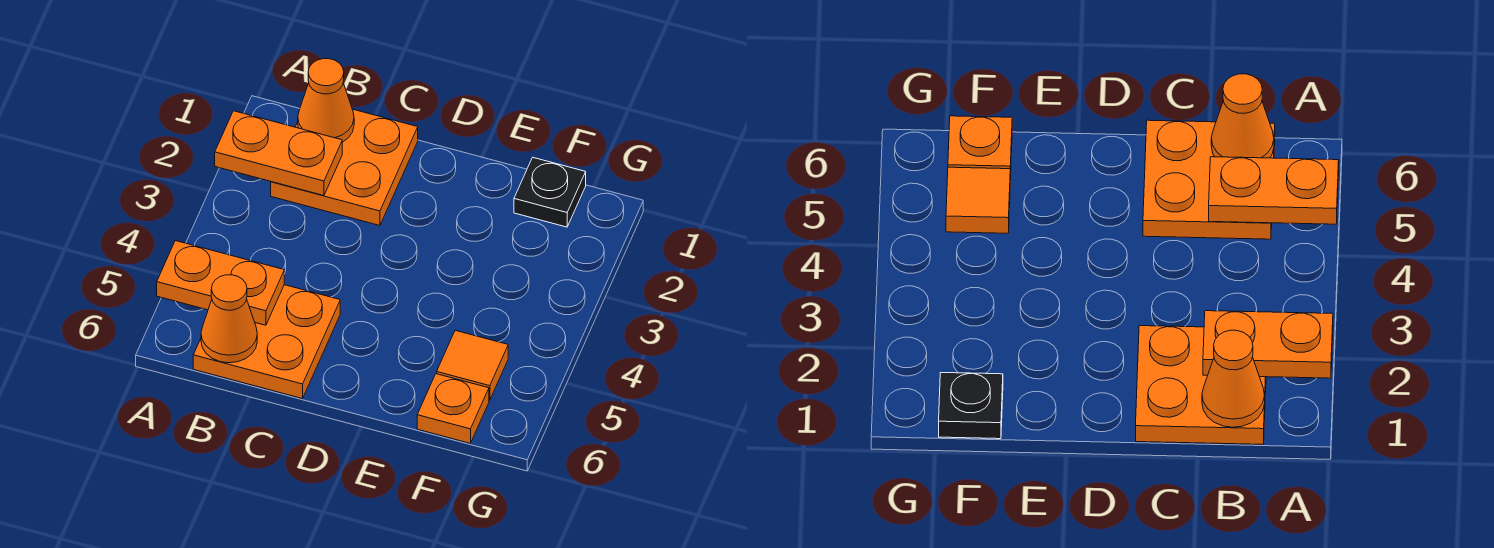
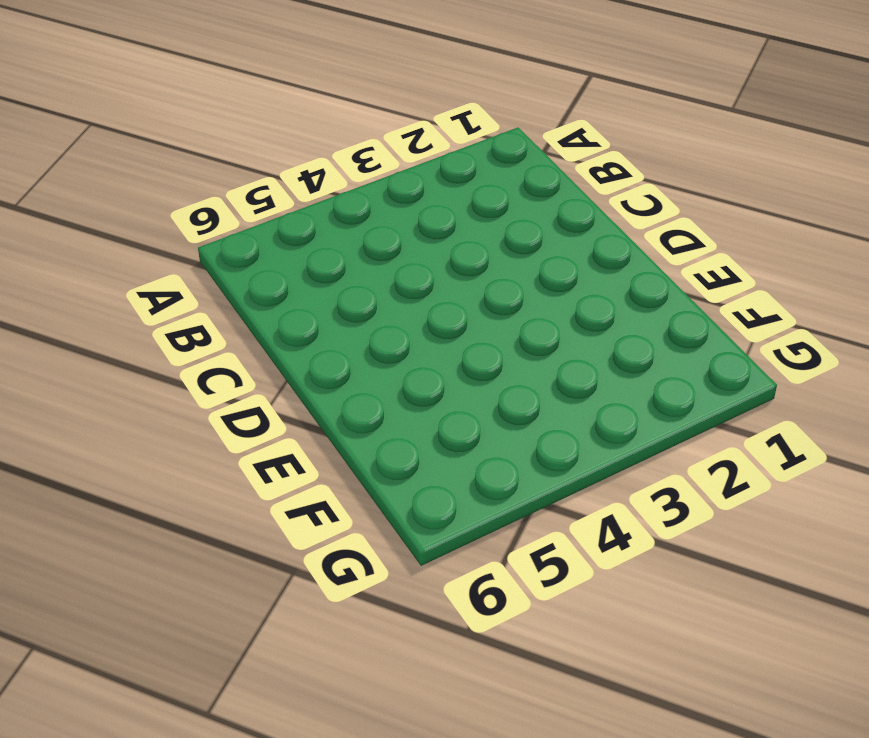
none -> orange 2x2 plate [271,109,418,226]
none -> orange 2x2 plate [193,285,340,399]

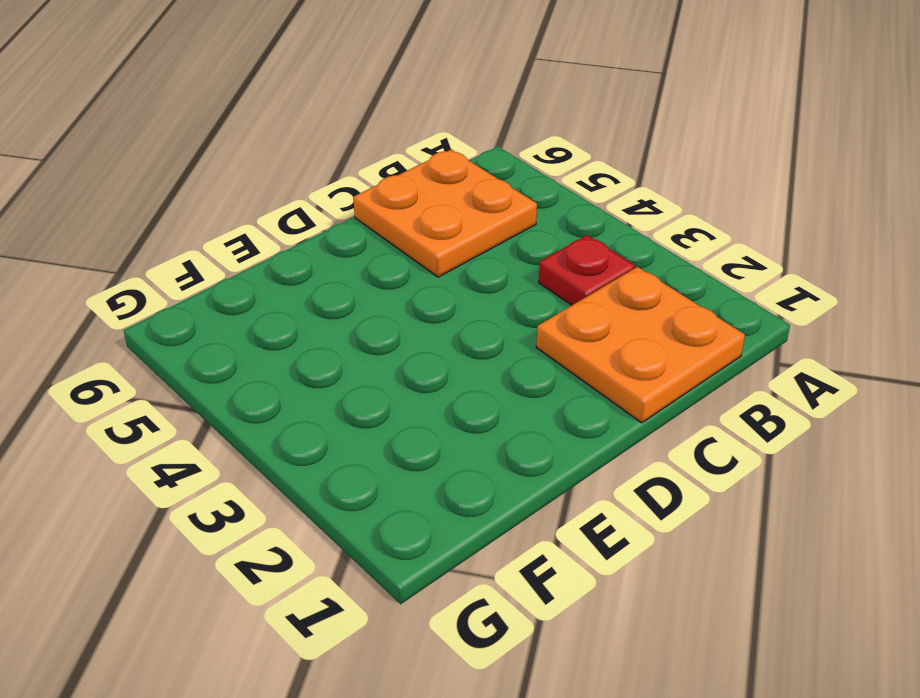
red 1x1 plate [539,235,635,305] -> none
none -> black 1x1 plate [514,158,586,227]
none -> orange 1x1 tile [437,330,508,400]

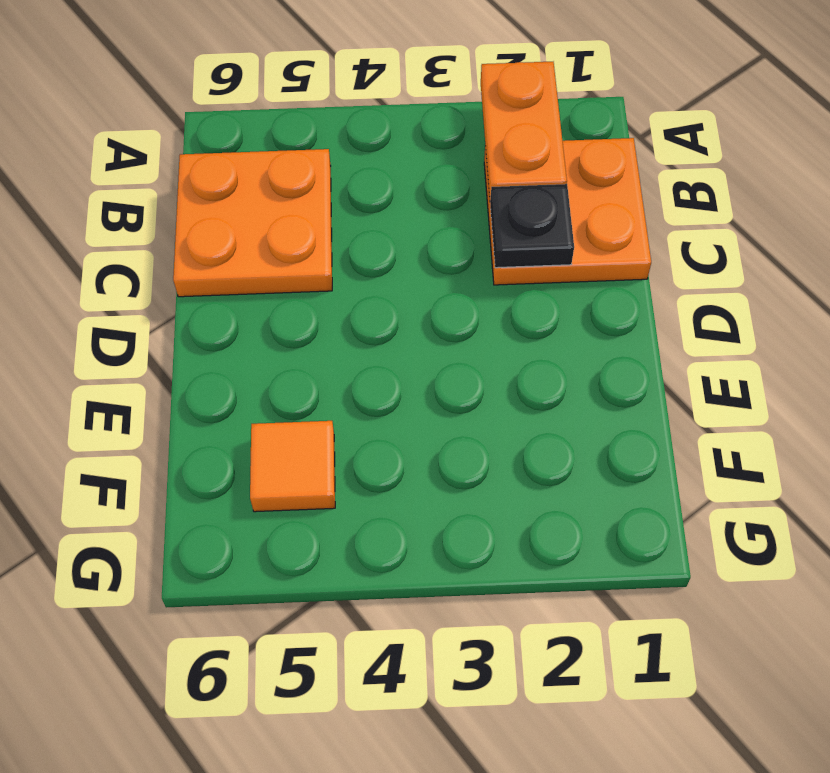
black 1x1 plate [490,184,574,268] -> black 1x1 plate moved to [514,158,586,227]
none -> orange 1x1 plate [417,374,489,443]
none -> orange 1x2 plate [157,241,284,325]

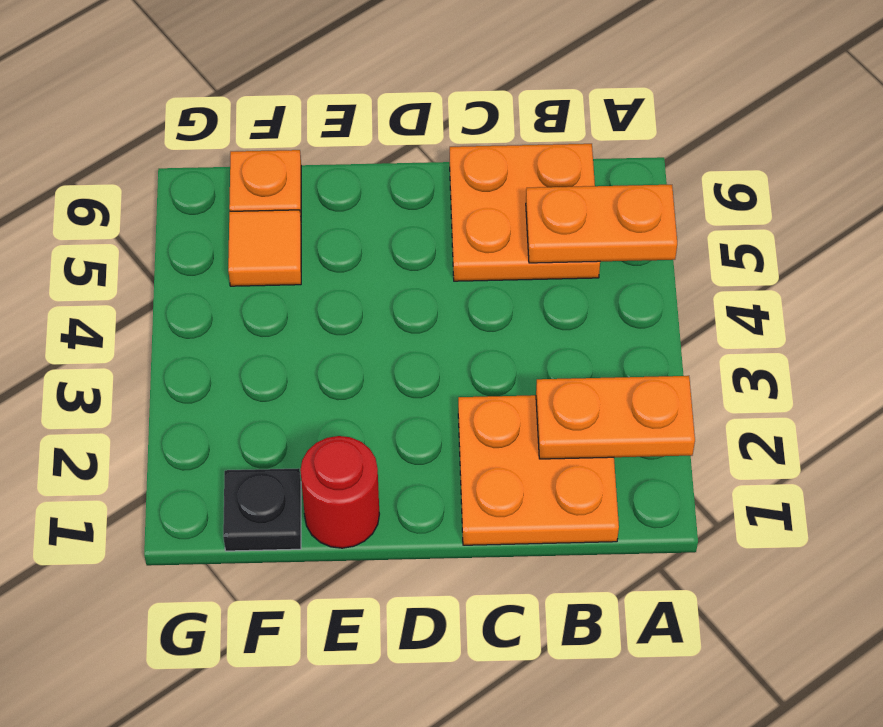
red 1x1 round brick [300,436,379,548] -> none
none -> orange 1x1 cone [298,59,354,142]
none -> orange 1x1 cone [201,275,257,363]

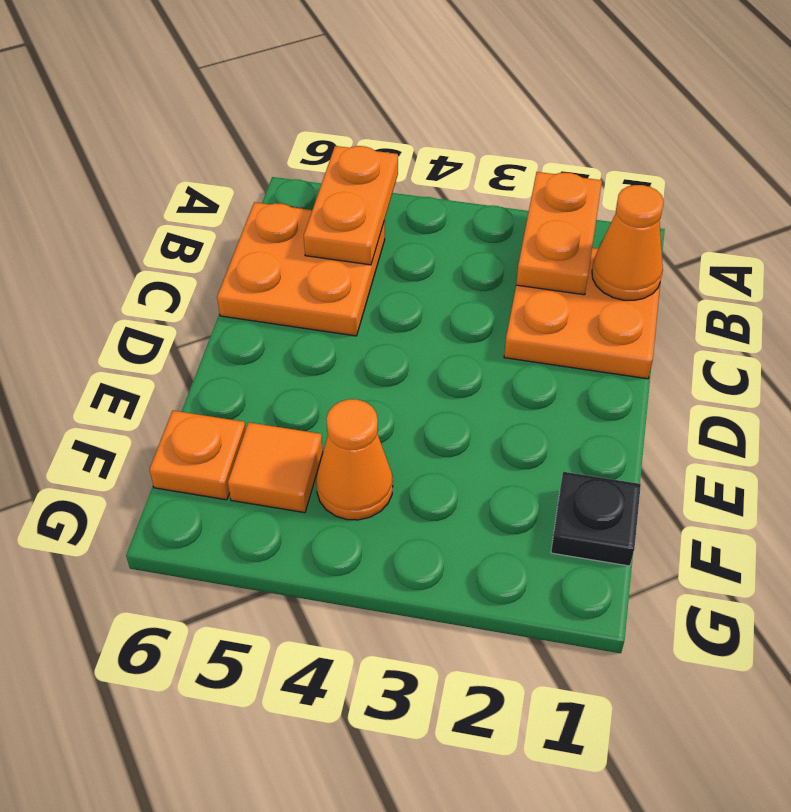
orange 1x1 cone [316,399,393,520] -> orange 1x1 cone moved to [201,275,257,363]

